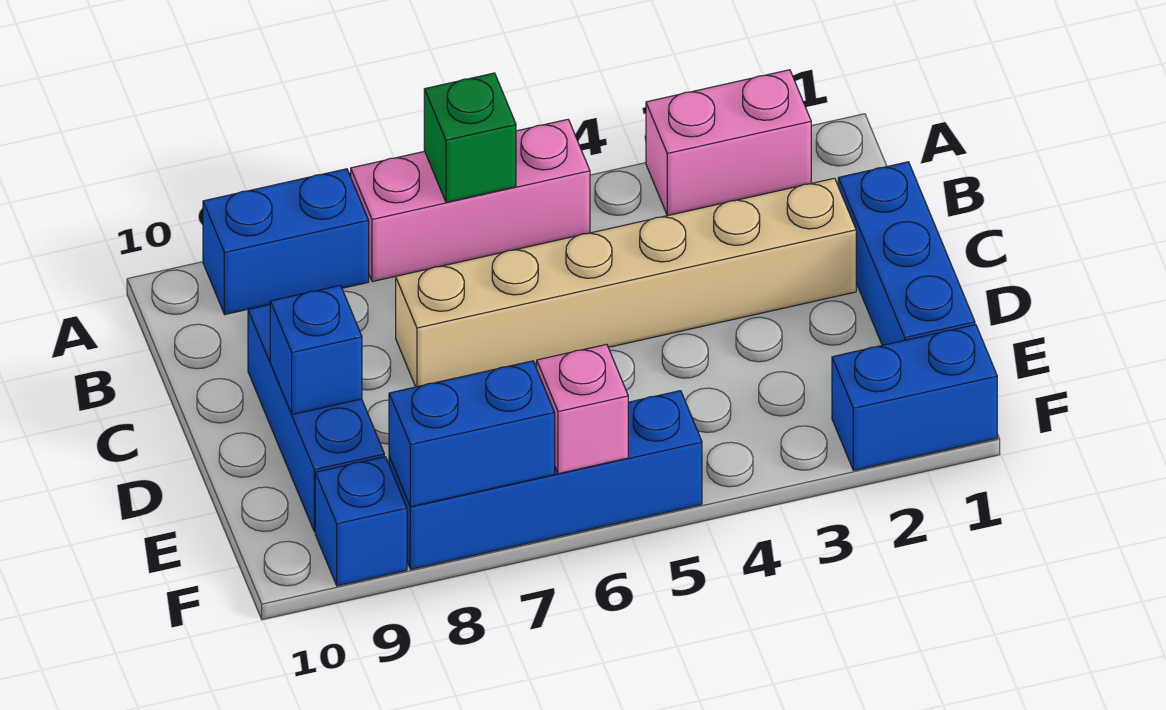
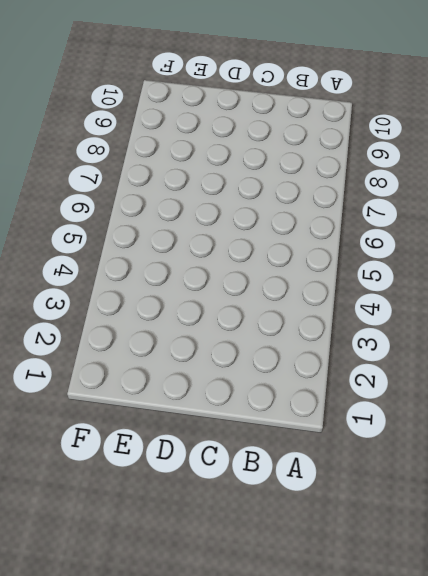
none -> pink 1x2 brick [646,70,811,216]
none -> pink 1x3 brick [351,119,590,282]
none -> blue 1x2 brick [203,169,369,314]

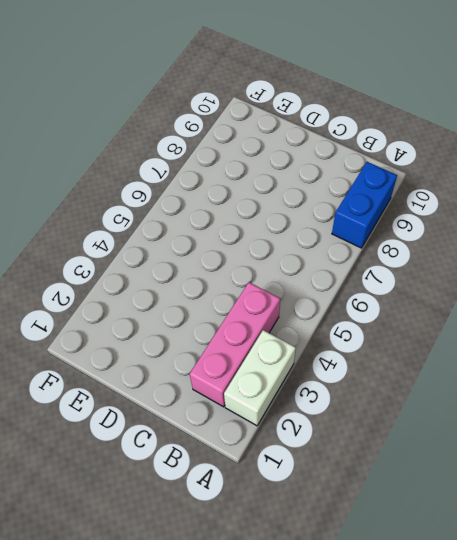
white 1x2 brick [224,330,296,426] -> pink 1x2 brick [646,70,811,216]
pink 1x3 brick [190,282,280,407] -> pink 1x3 brick moved to [351,119,590,282]
none -> blue 1x3 brick [838,162,975,345]
none -> tan 1x6 brick [396,178,856,387]
none -> blue 1x3 brick [248,305,384,532]

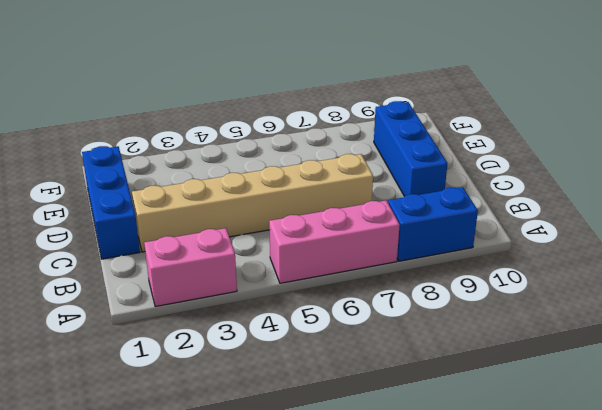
none -> blue 1x2 brick [832,325,997,470]
none -> blue 1x4 brick [389,391,702,569]
none -> blue 1x1 brick [315,457,407,586]

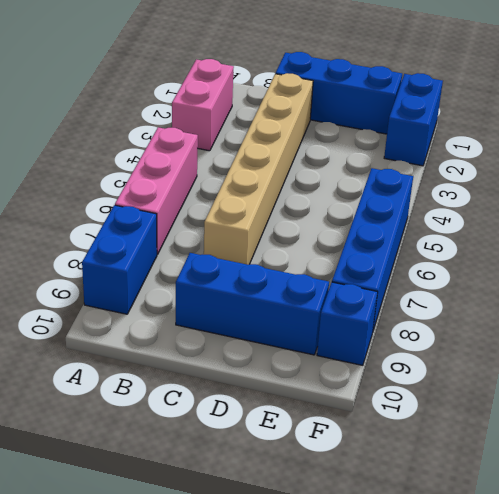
none -> green 1x1 brick [424,73,516,202]
none -> blue 1x1 brick [270,285,362,415]
none -> pink 1x1 brick [537,344,628,474]

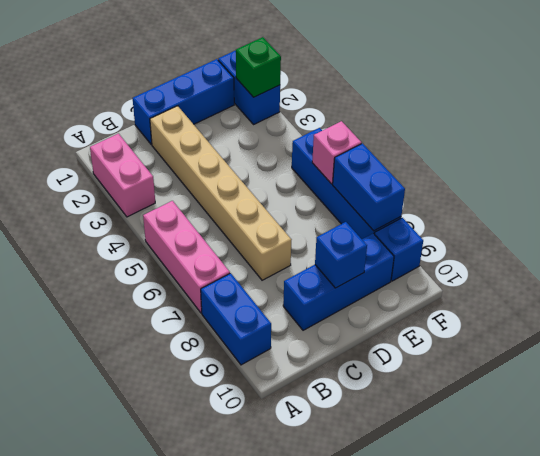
green 1x1 brick [236,37,281,97] -> green 1x1 brick moved to [424,73,516,202]

